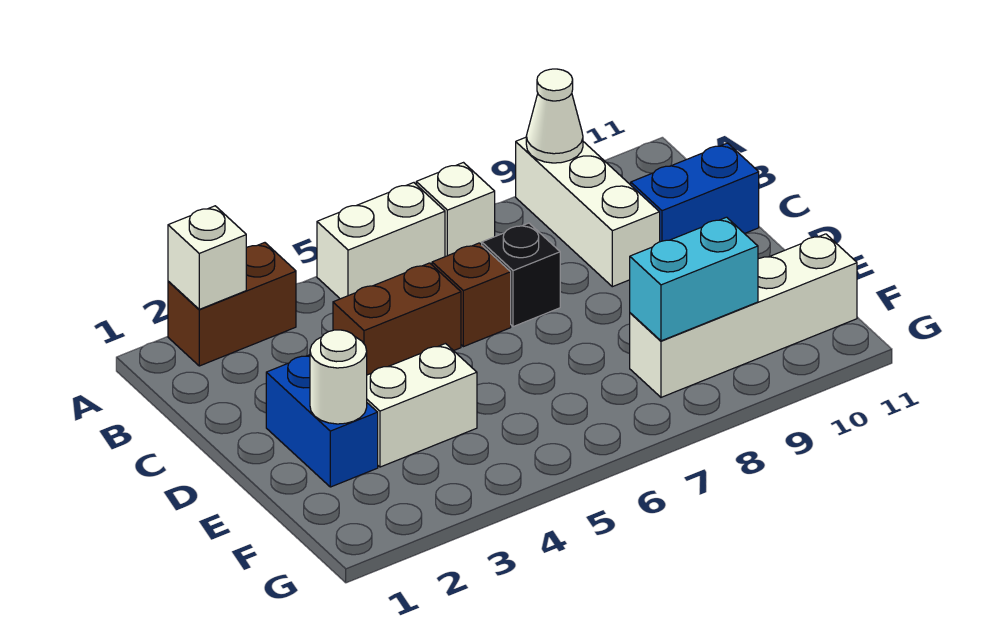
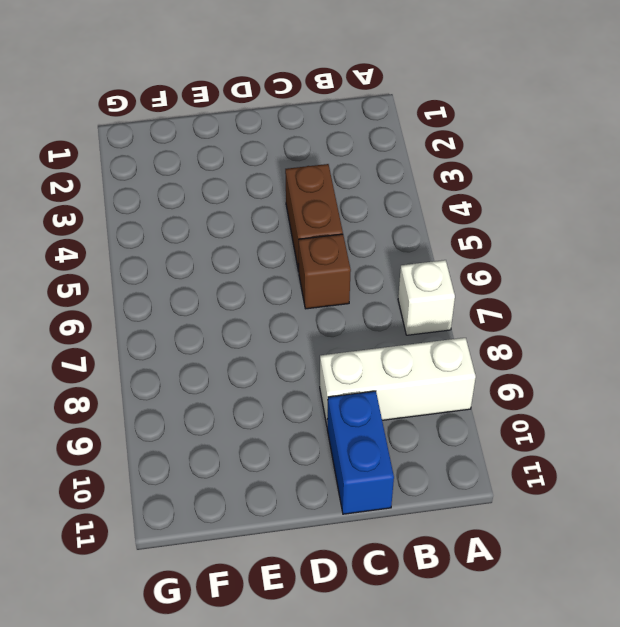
none -> brown 1x2 brick [168,243,296,366]
none -> white 1x2 brick [317,183,445,299]
none -> black 1x1 brick [482,223,560,327]

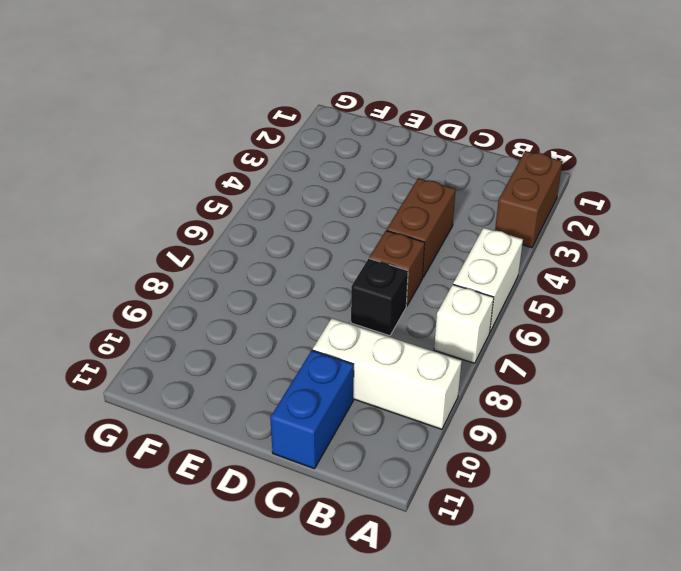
none -> blue 1x2 brick [266,355,378,487]
none -> white 1x2 brick [367,344,477,467]
none -> white 1x4 brick [630,234,857,397]

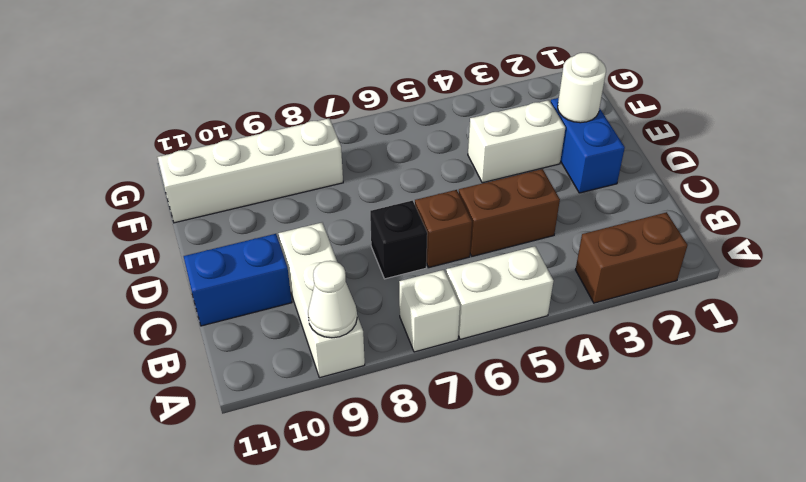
none -> white 1x1 brick [168,206,246,309]
none -> cyan 1x2 brick [630,217,758,341]

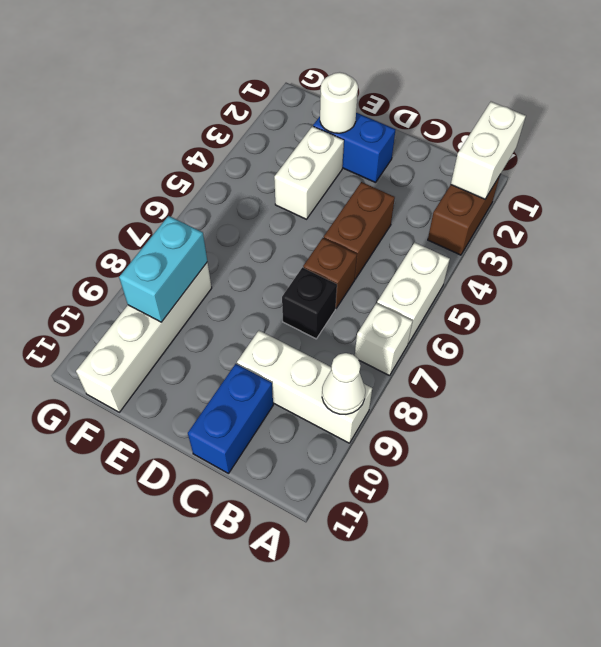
white 1x2 brick [451,102,526,199] -> white 1x1 brick [168,206,246,309]

